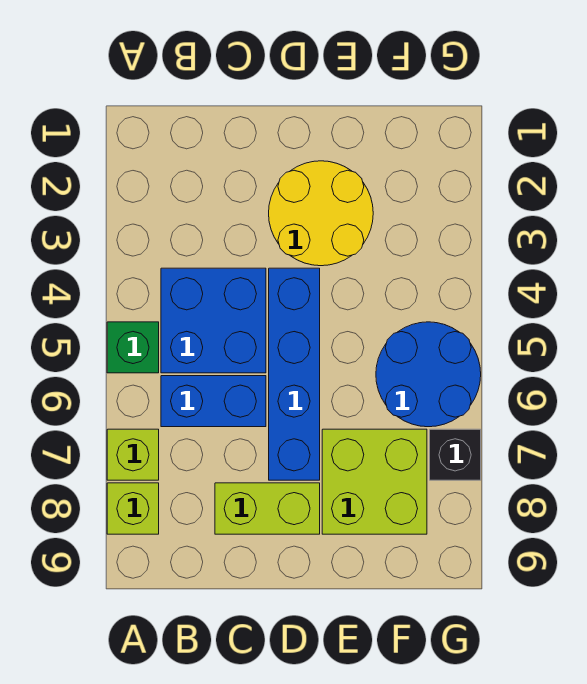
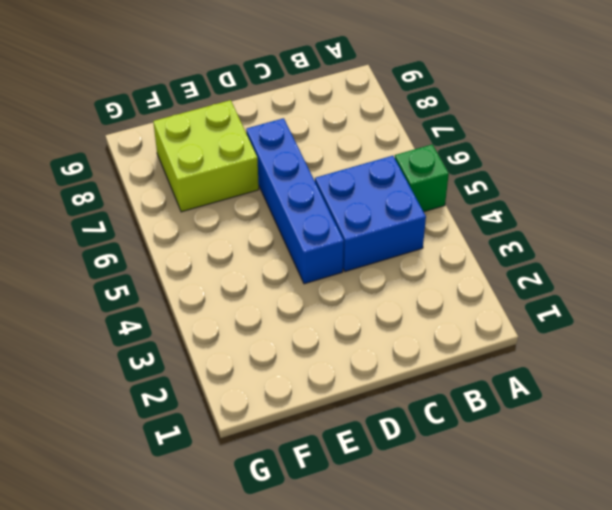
none -> lime 1x1 brick [107,429,159,480]
none -> lime 1x1 brick [107,483,159,534]

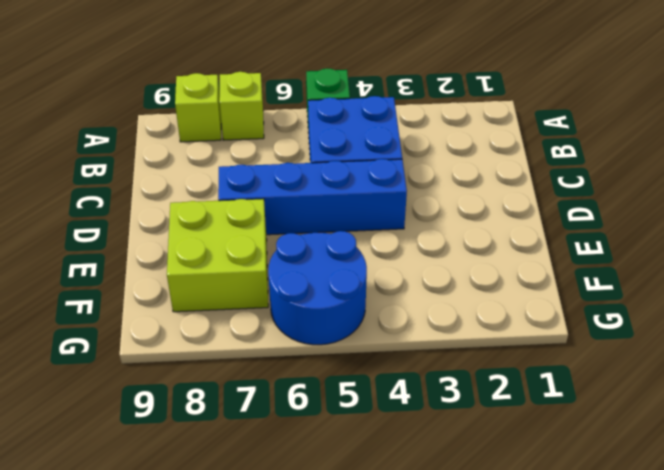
none -> blue 1x2 brick [161,376,266,427]
none -> lime 1x2 brick [215,483,320,534]

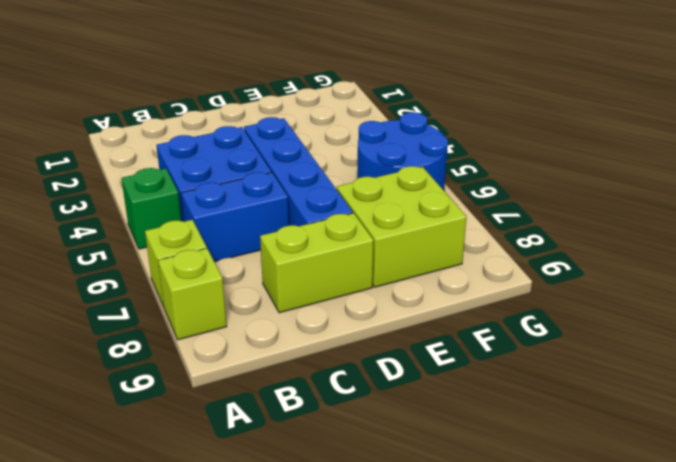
none -> yellow 2x2 round brick [269,161,373,266]
none -> black 1x1 brick [430,429,481,480]

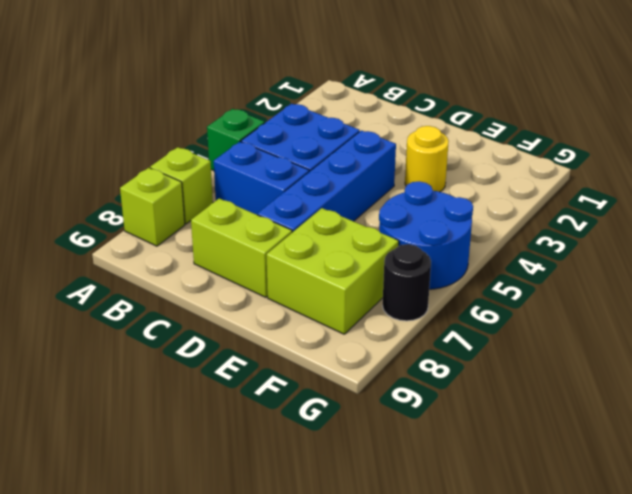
yellow 1x1 round brick [405,126,449,192] -> yellow 2x2 round brick [269,161,373,266]
black 1x1 round brick [383,244,431,321] -> black 1x1 brick [430,429,481,480]

